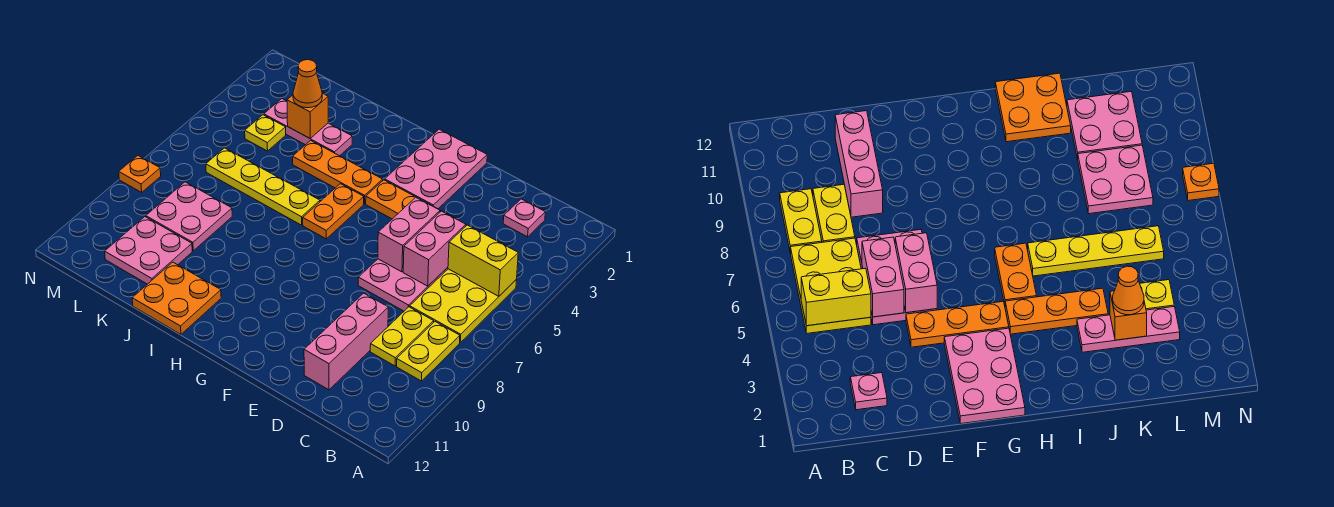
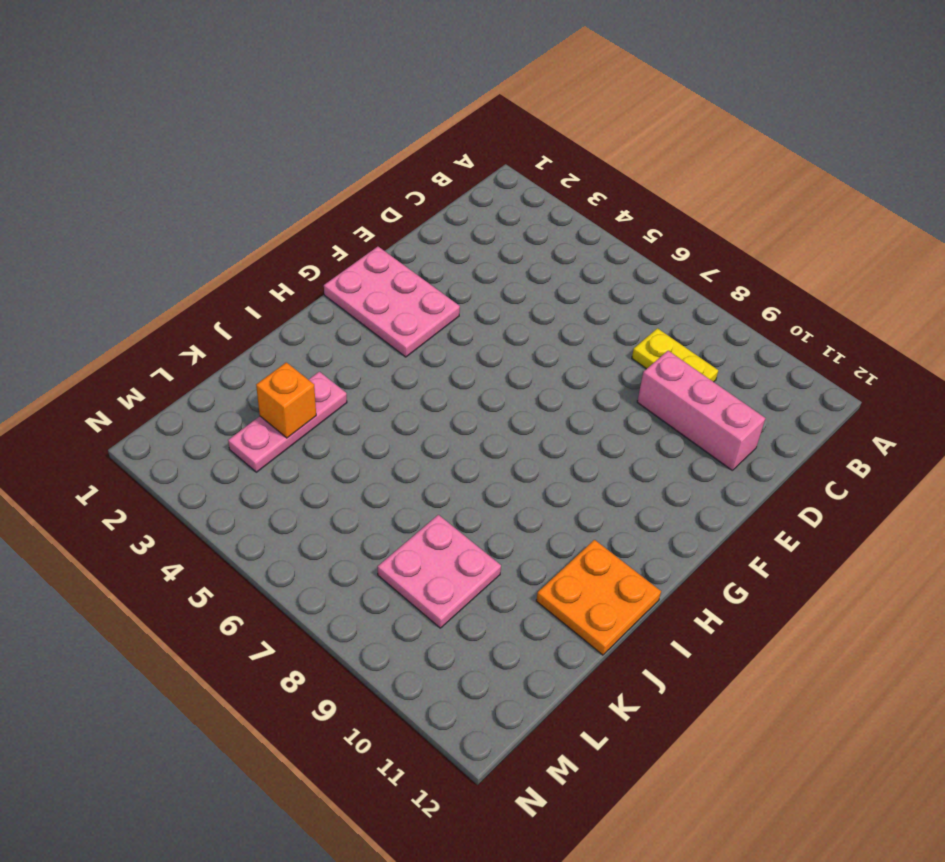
none -> yellow 2x3 plate [410,269,517,342]
none -> yellow 1x2 plate [397,322,460,381]
none -> pink 1x1 plate [503,199,545,237]

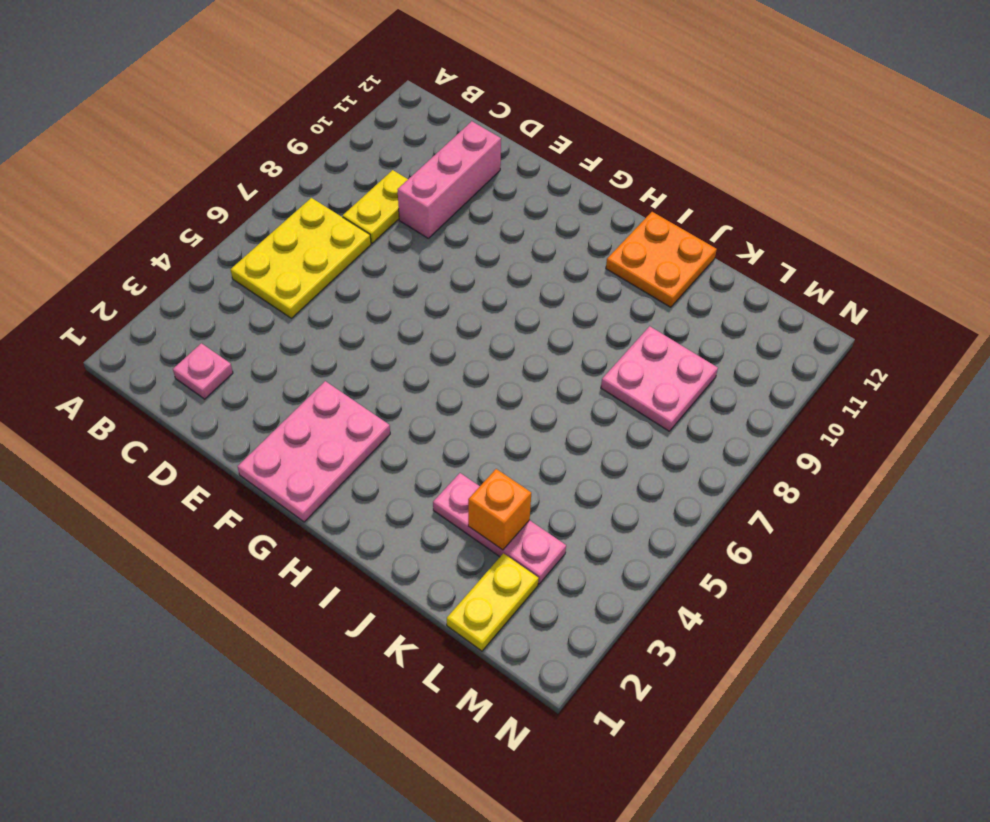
yellow 1x2 plate [447,553,539,651] -> yellow 1x2 plate moved to [397,322,460,381]
none -> pink 2x3 plate [358,259,448,311]
none -> orange 1x3 plate [366,180,450,219]
none -> orange 1x3 plate [293,140,383,204]

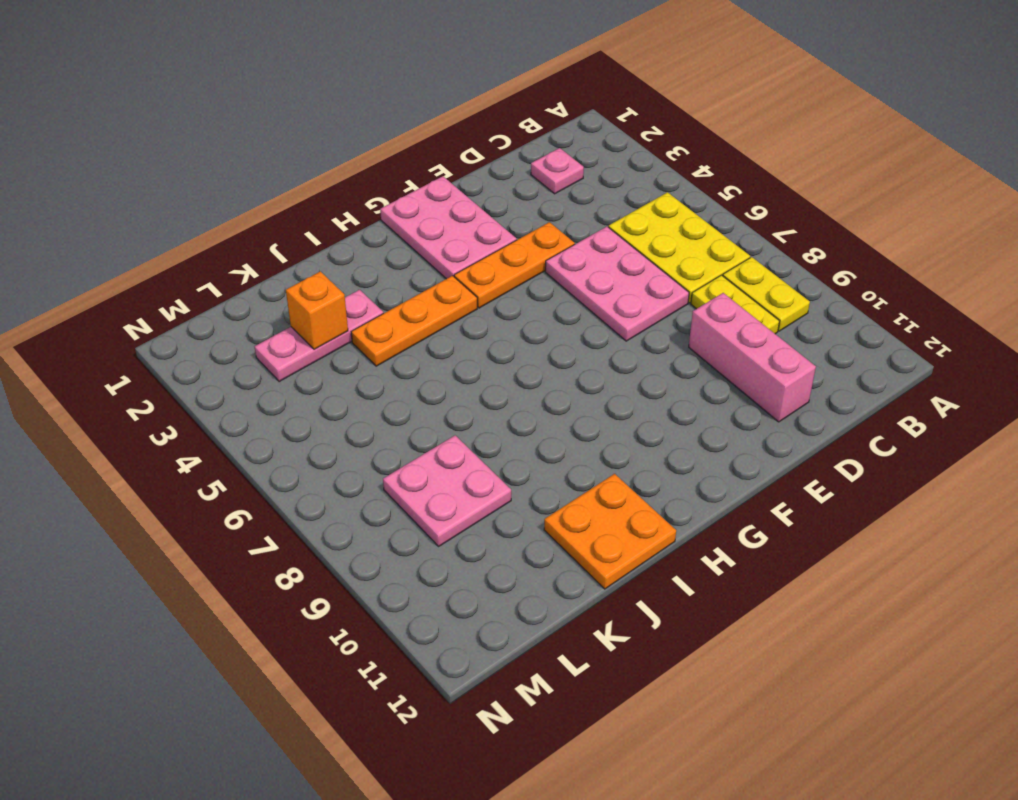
none -> orange 1x2 plate [303,184,364,239]
none -> yellow 1x4 plate [206,148,320,225]
none -> pink 2x2 plate [105,217,192,284]

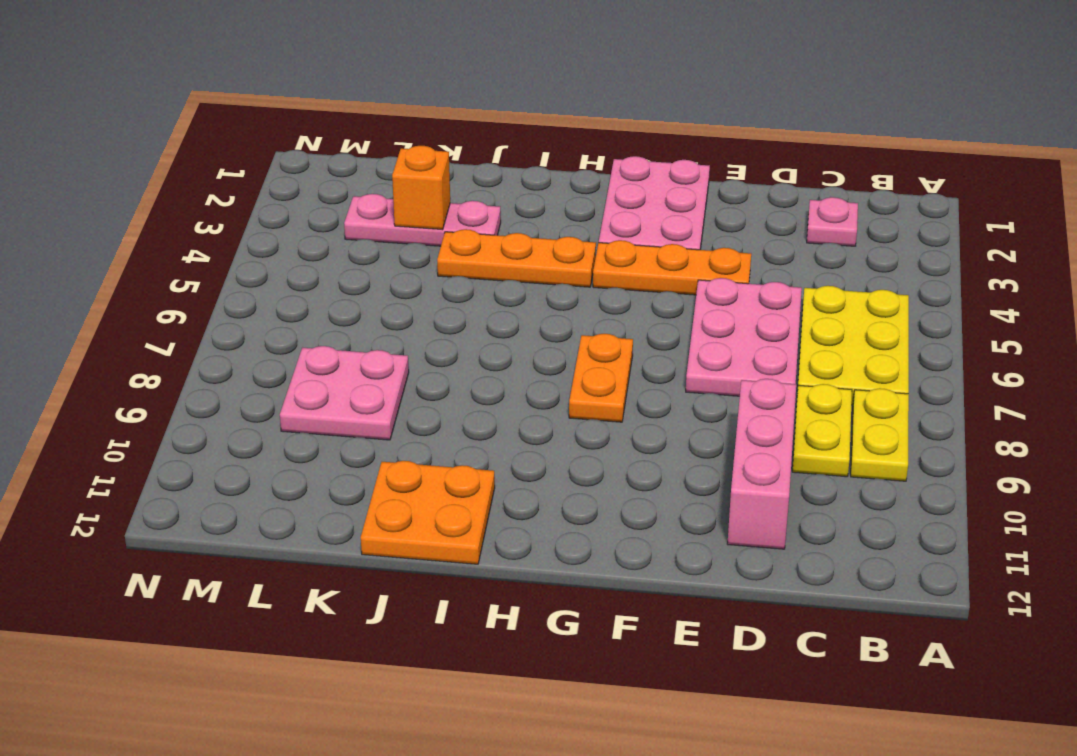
orange 1x2 plate [569,334,633,422] -> orange 1x2 plate moved to [303,184,364,239]
none -> yellow 1x4 plate [206,148,320,225]
none -> pink 2x2 plate [105,217,192,284]
none -> yellow 1x1 plate [245,115,286,151]

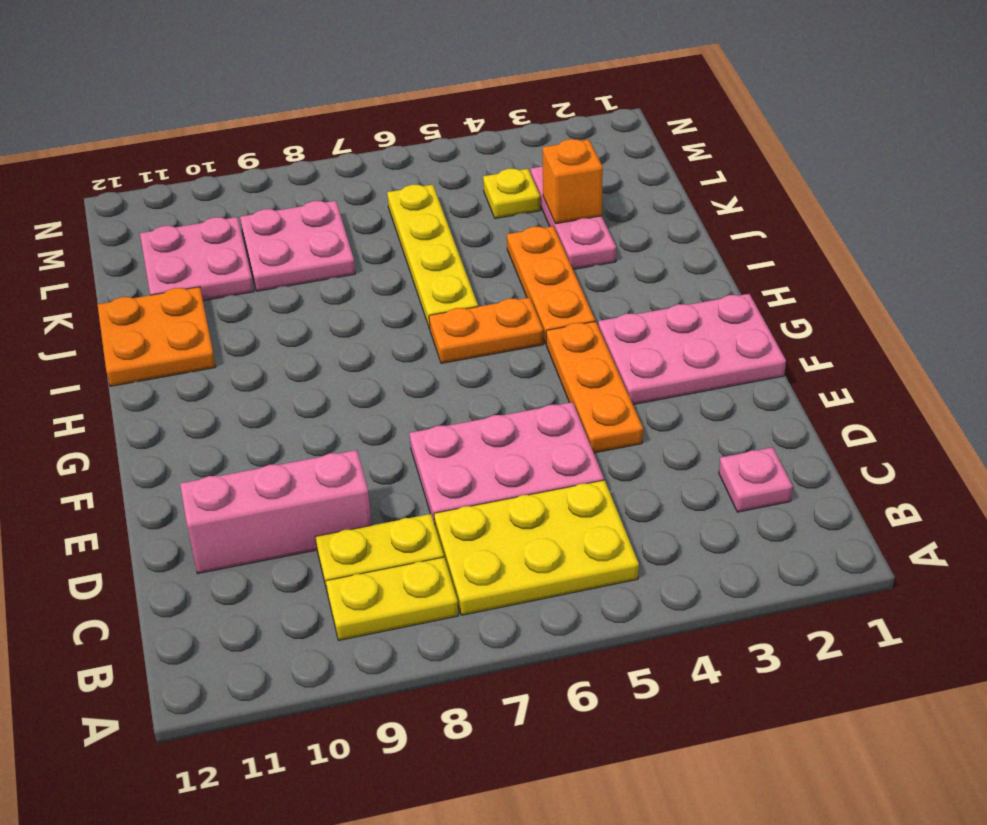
none -> orange 1x1 plate [119,156,161,192]
none -> yellow 1x2 brick [448,225,518,296]
none -> pink 1x2 brick [403,211,466,286]

